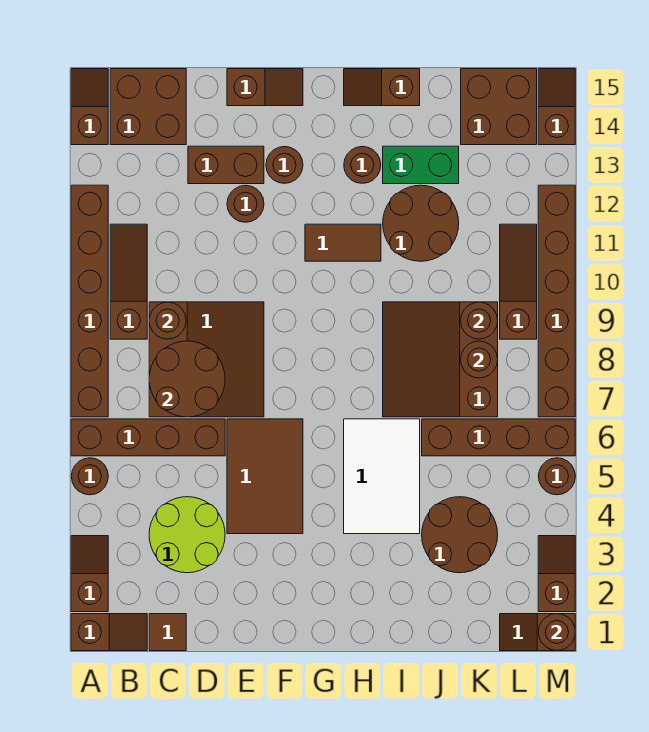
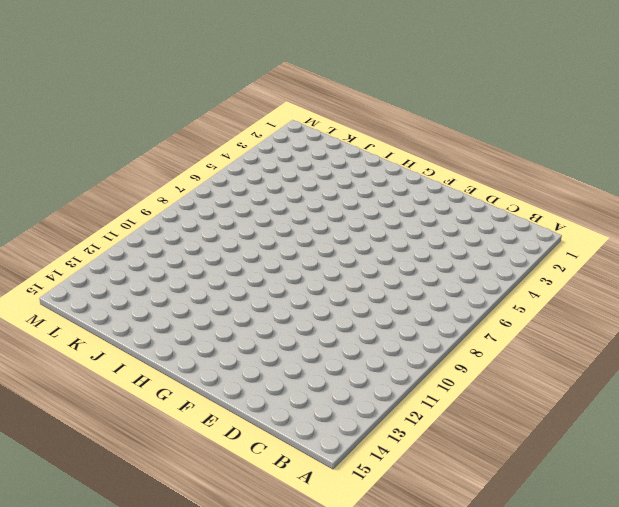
none -> brown 1x2 slope [71,614,147,651]
none -> brown 1x2 slope [71,536,108,612]
none -> brown 1x1 round brick [71,458,108,495]
none -> brown 1x4 brick [71,419,225,456]

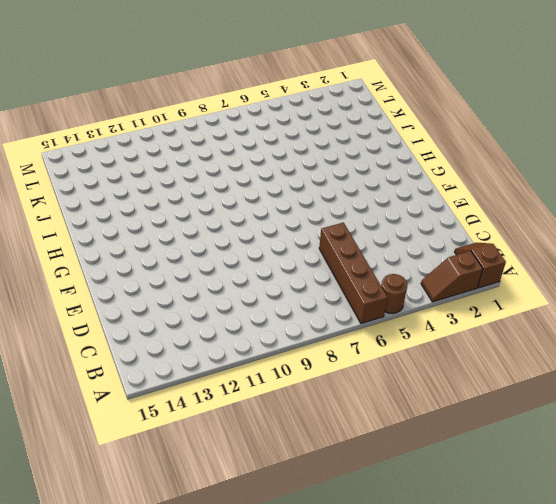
none -> brown 1x6 brick [71,185,108,417]
none -> brown 1x2 slope [71,69,108,145]
none -> brown 1x3 slope [110,224,147,339]
none -> brown 2x2 brick [110,69,186,145]

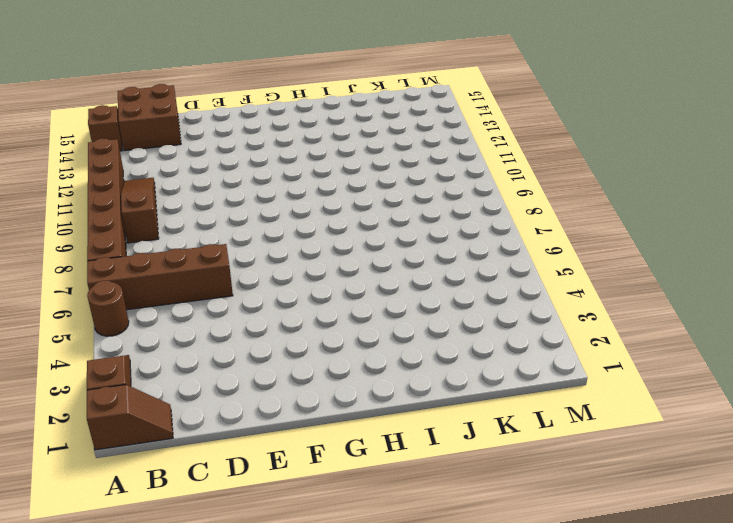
none -> brown 1x1 tile [149,614,186,651]
none -> lime 2x2 round brick [149,497,225,573]
none -> brown 3x3 slope [149,302,264,417]
none -> brown 1x2 brick [188,146,264,184]

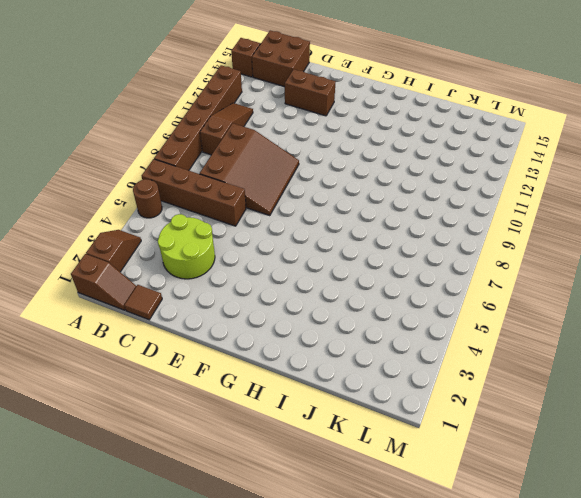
none -> brown 2x3 tile [227,419,303,534]
none -> brown 1x1 round brick [227,185,264,222]
none -> brown 1x2 slope [227,69,303,106]
none -> brown 1x1 round brick [266,147,303,183]

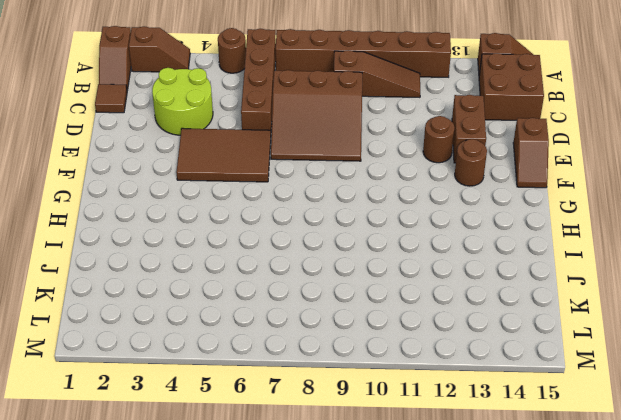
none -> brown 1x2 tile [305,224,381,261]
none -> white 2x3 tile [344,419,420,534]
none -> brown 1x1 round brick [344,146,381,183]
none -> brown 1x2 slope [344,69,420,106]

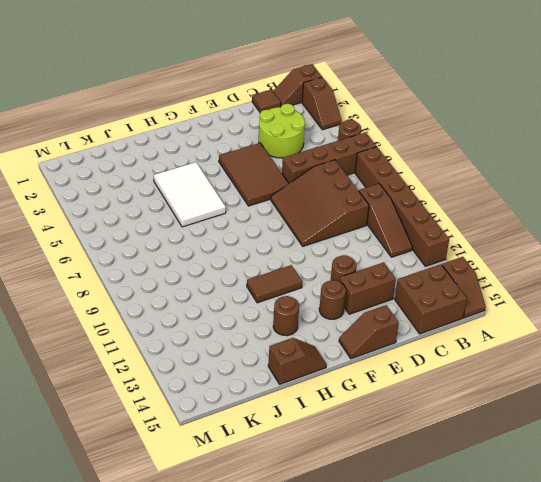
none -> brown 3x3 slope [383,302,498,417]
none -> brown 2x2 round brick [383,185,459,261]
none -> green 1x2 brick [383,146,459,184]
none -> brown 2x2 round brick [422,497,498,573]

